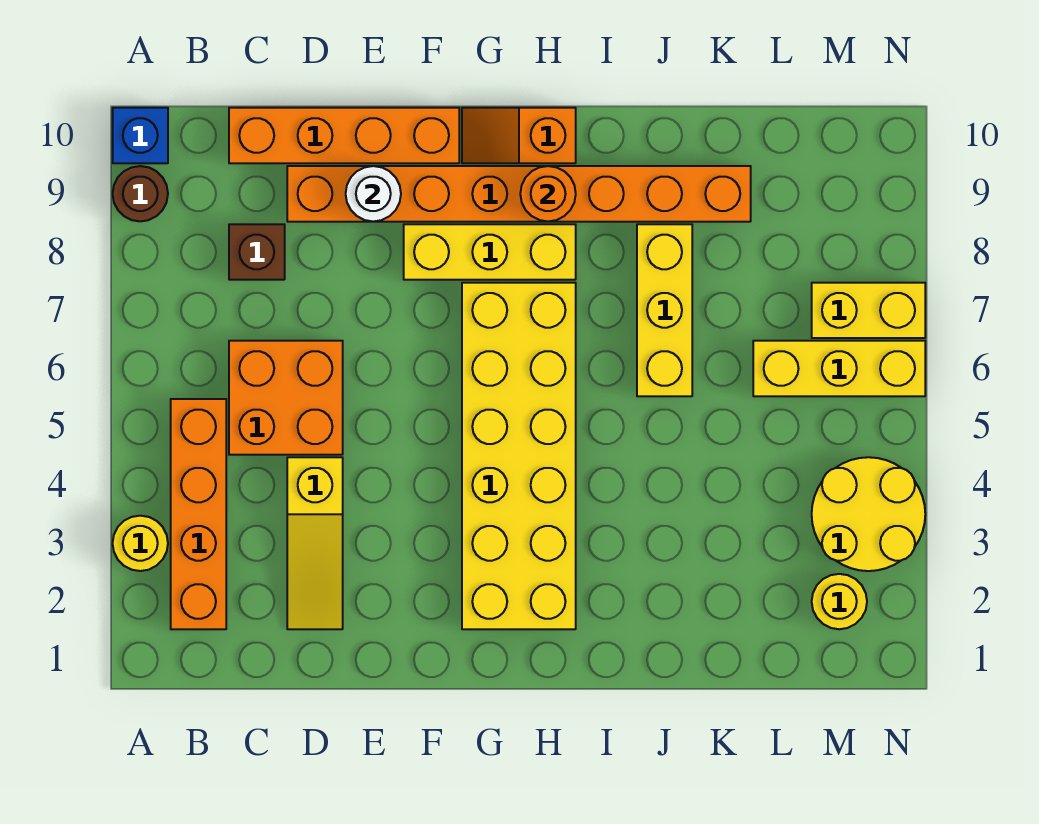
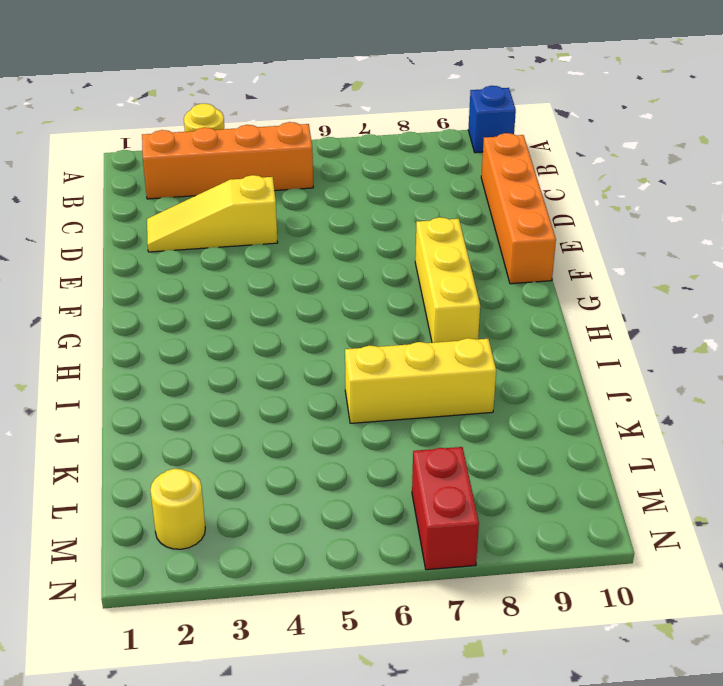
red 1x2 brick [412,447,479,570] -> yellow 1x2 brick [812,283,925,338]
none -> brown 1x1 round brick [113,166,168,221]
none -> orange 2x2 brick [229,341,343,455]
none -> brown 1x1 brick [229,224,285,280]

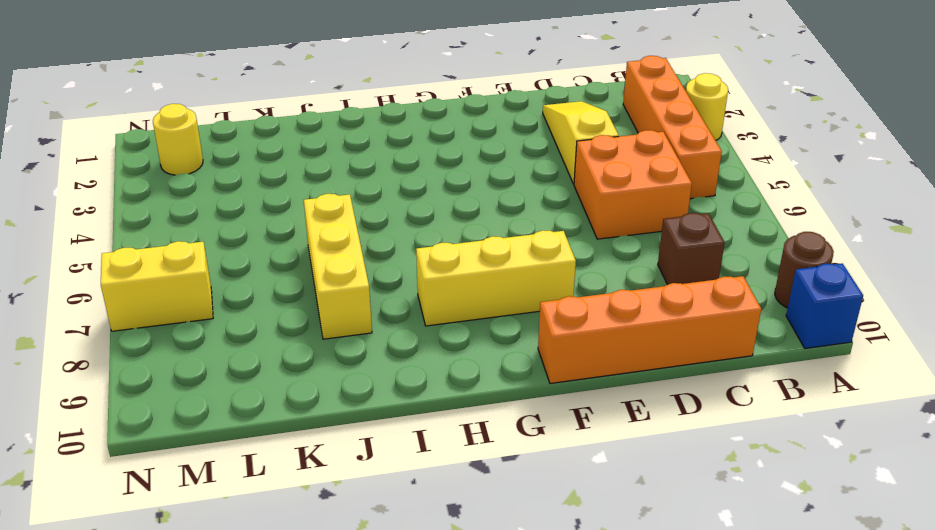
none -> orange 1x8 brick [287,166,751,222]
none -> yellow 2x6 brick [462,283,576,629]
none -> orange 1x2 slope [462,108,576,163]

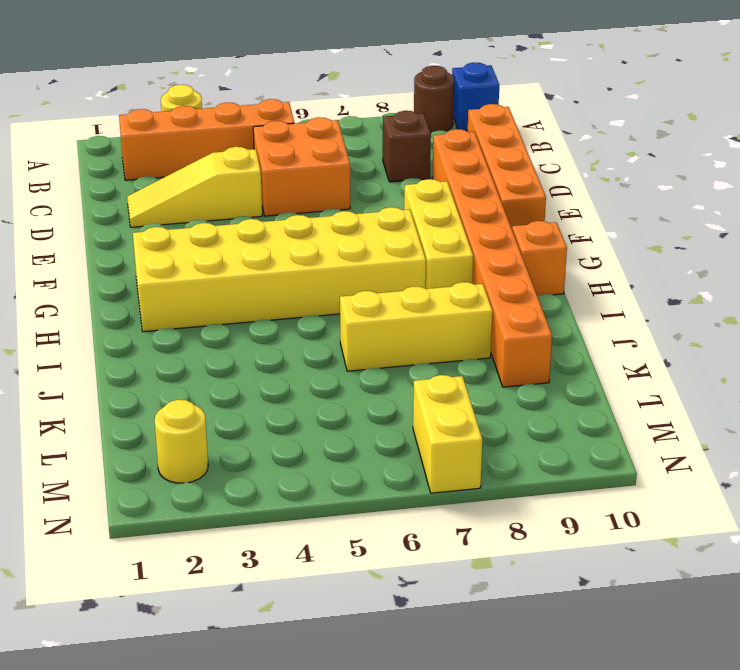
none -> yellow 1x3 brick [753,341,925,396]
none -> yellow 2x2 round brick [812,457,925,571]
none -> white 1x1 round brick [346,166,401,221]

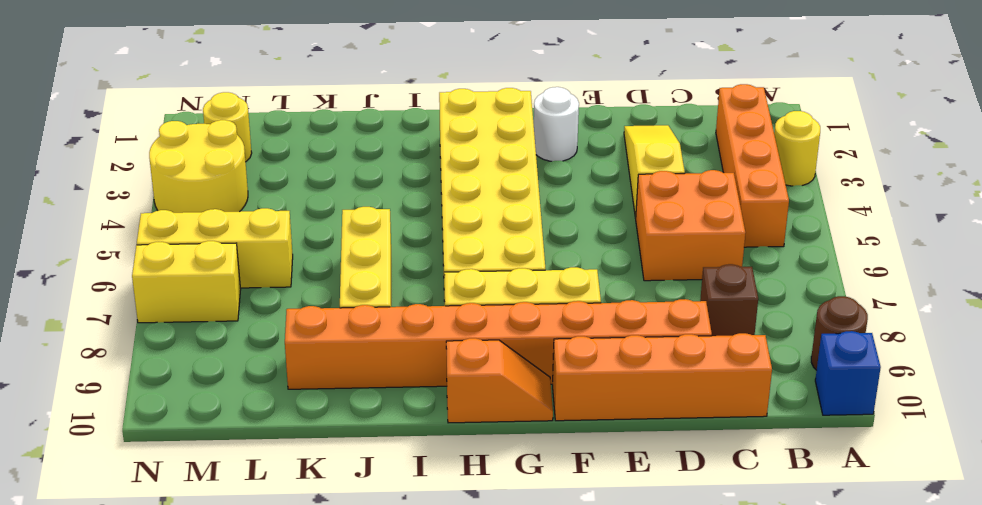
white 1x1 round brick [534,87,579,161] -> white 1x1 round brick moved to [346,166,401,221]
none -> orange 1x1 round brick [520,166,576,221]

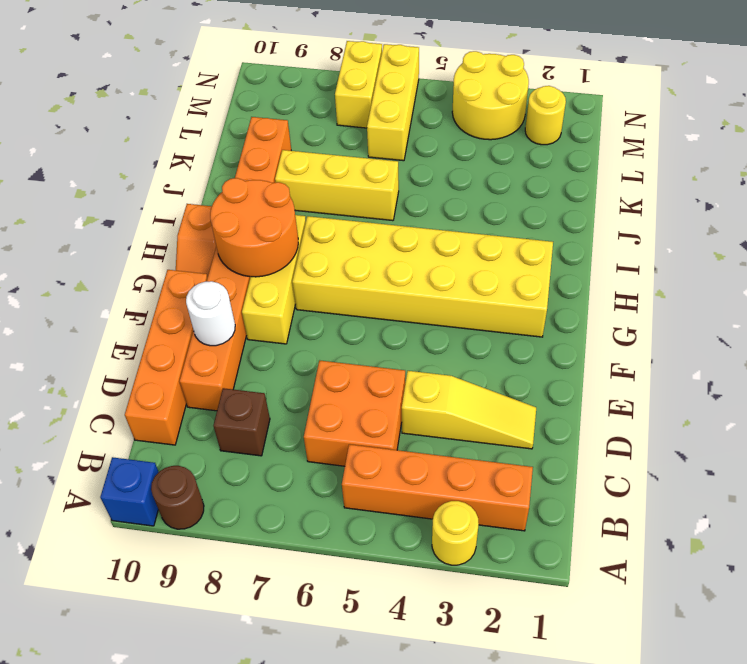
orange 2x2 round brick [210,178,298,277] -> orange 1x1 round brick [520,166,576,221]

